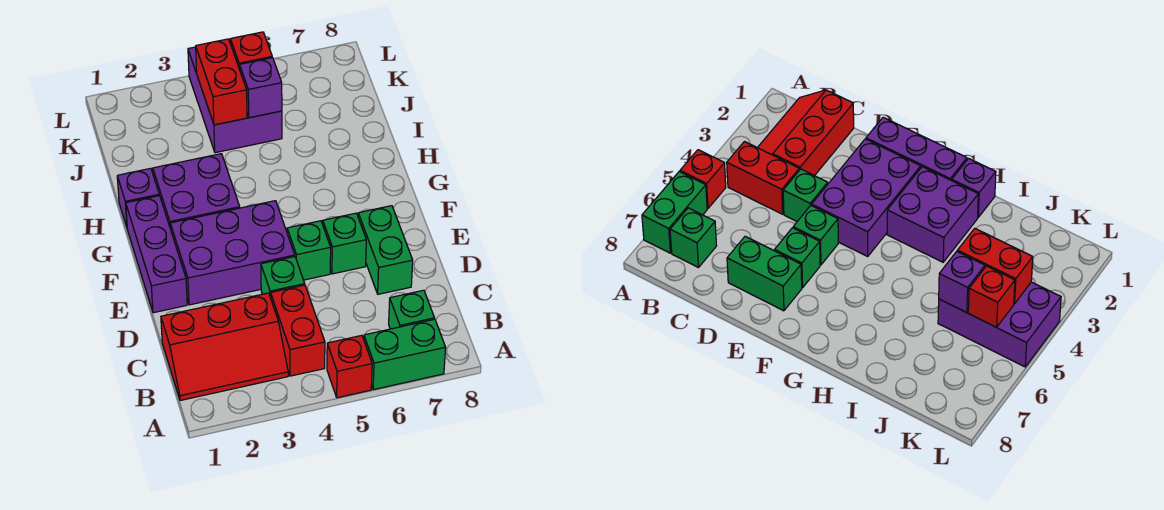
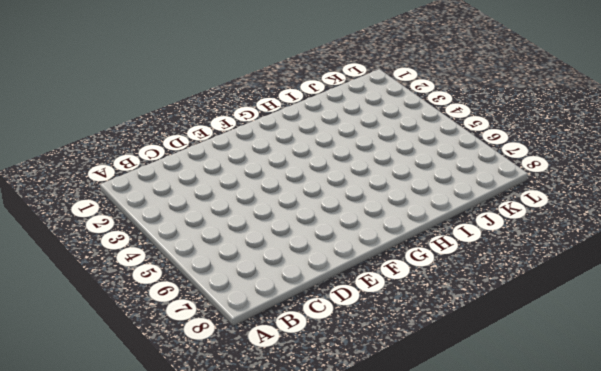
none -> red 1x1 brick [327,335,372,398]
none -> green 1x2 brick [364,319,446,390]
none -> red 2x3 slope [161,293,288,401]

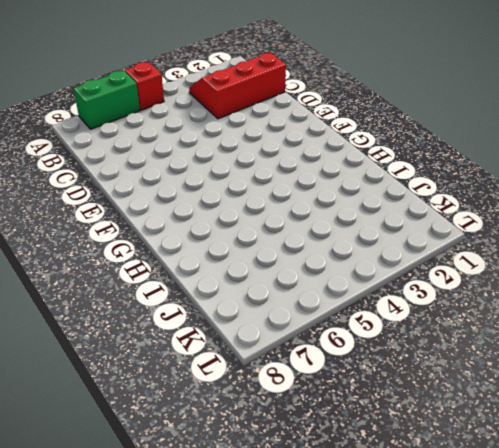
none -> red 1x2 brick [271,285,325,376]
none -> green 1x1 brick [389,290,434,329]
none -> green 1x1 brick [261,257,305,297]

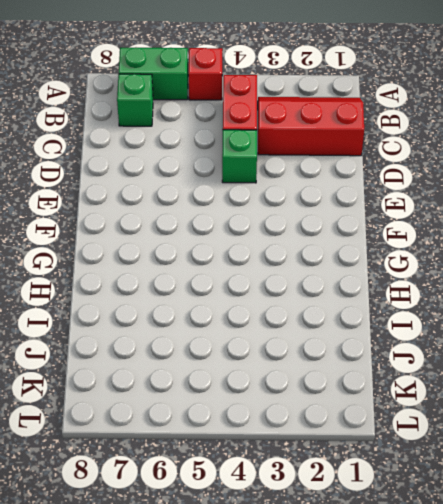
none -> green 1x2 brick [358,206,413,294]
none -> purple 1x3 brick [126,196,187,313]
none -> purple 2x3 brick [170,201,295,305]

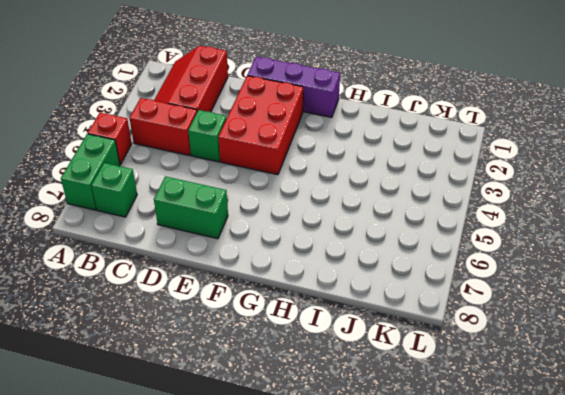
red 2x3 brick [218,76,303,175] -> purple 2x3 brick [170,201,295,305]
none -> green 1x1 brick [287,221,331,280]
none -> green 1x1 brick [323,213,366,274]
none -> purple 2x2 brick [153,154,240,229]

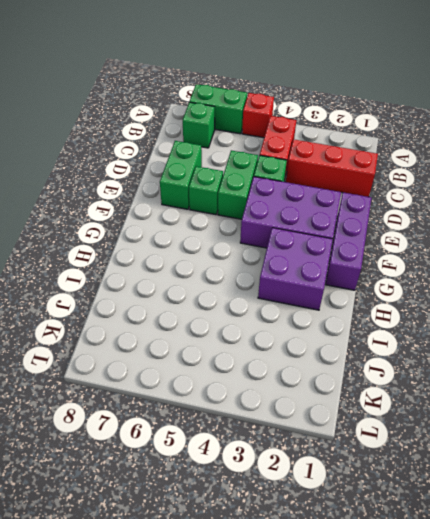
green 1x2 brick [218,150,258,219] -> green 1x1 brick [287,221,331,280]
none -> purple 1x1 brick [117,168,159,227]
none -> purple 2x3 brick [188,40,282,153]
none -> red 1x2 brick [196,39,247,125]

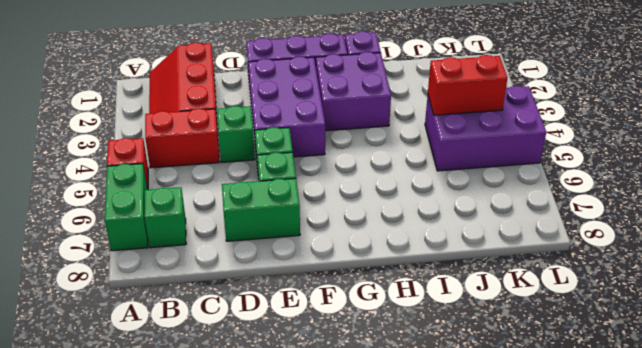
none -> purple 1x1 brick [240,58,282,118]
none -> red 1x1 brick [230,32,272,69]

